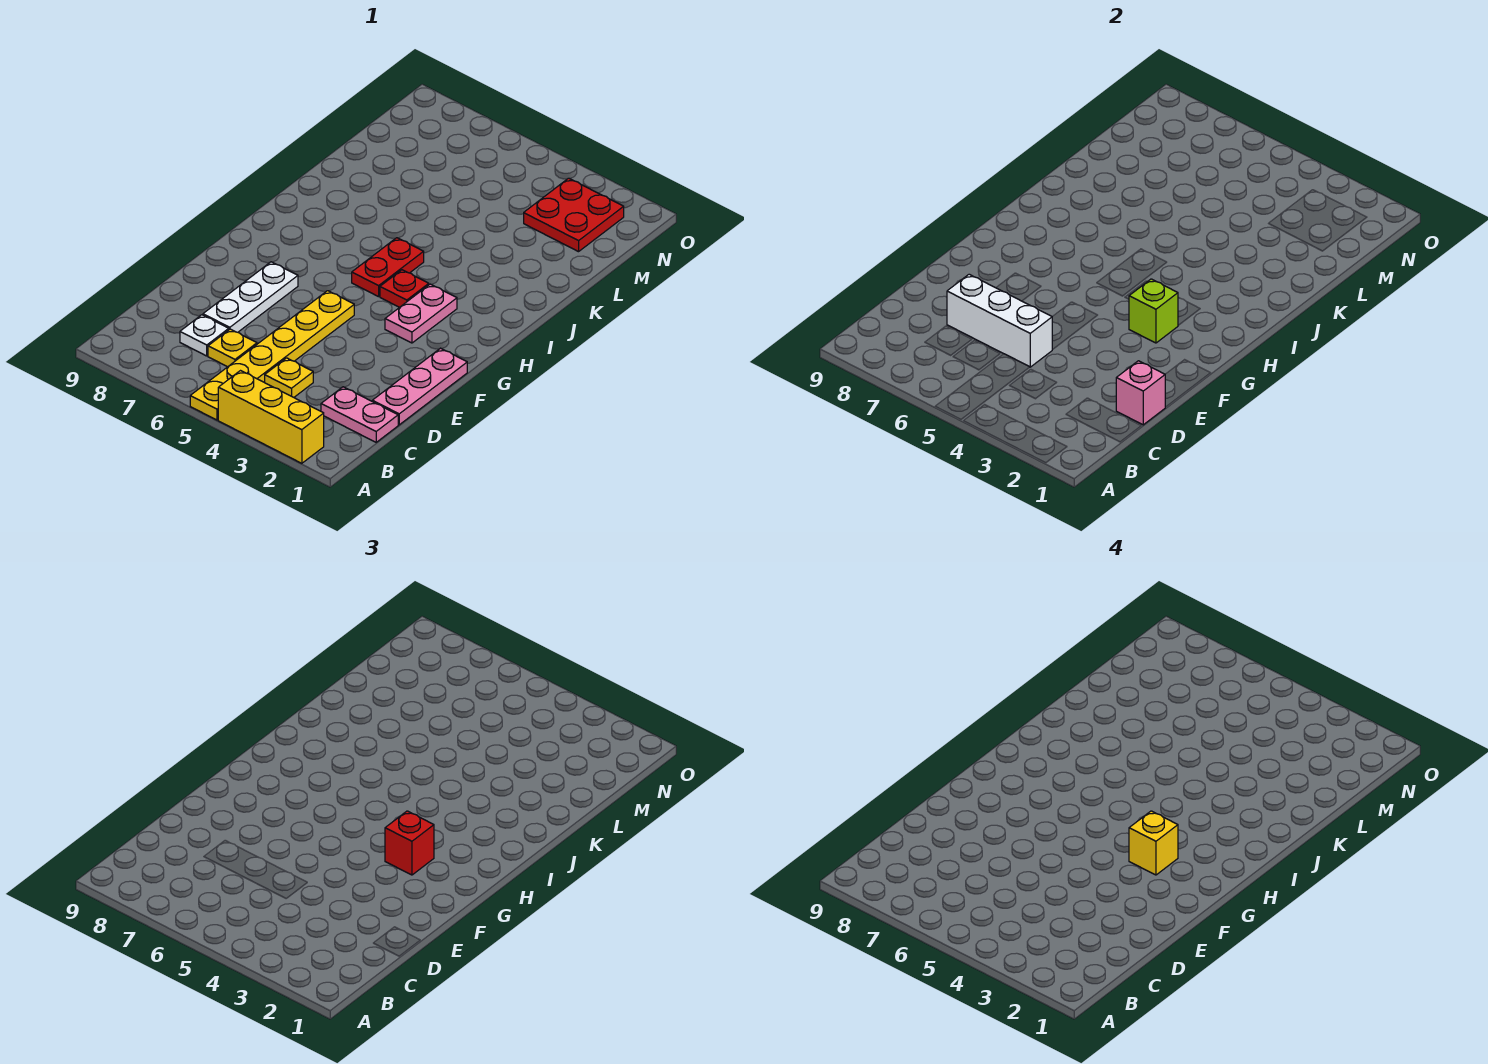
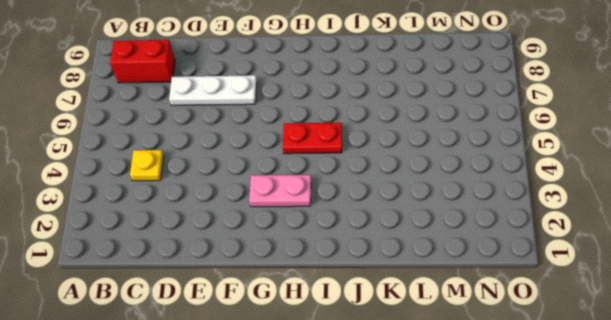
red 1x2 brick [110,40,175,83] -> none
none -> yellow 1x3 brick [218,371,324,463]
none -> yellow 1x6 plate [190,291,354,420]
none -> pink 1x2 plate [321,387,398,442]

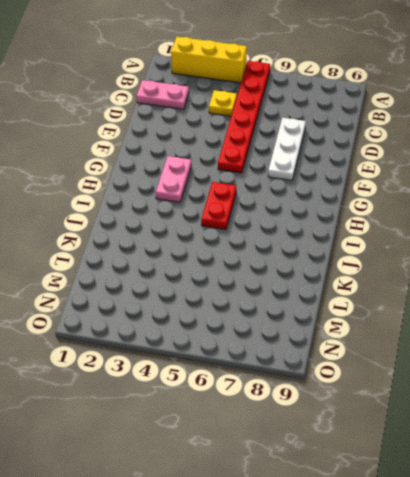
red 1x6 plate [218,61,270,173] -> yellow 1x6 plate [190,291,354,420]
none -> yellow 1x1 plate [208,329,257,367]
none -> white 1x1 plate [180,315,229,356]
none -> pink 1x3 plate [372,348,467,425]

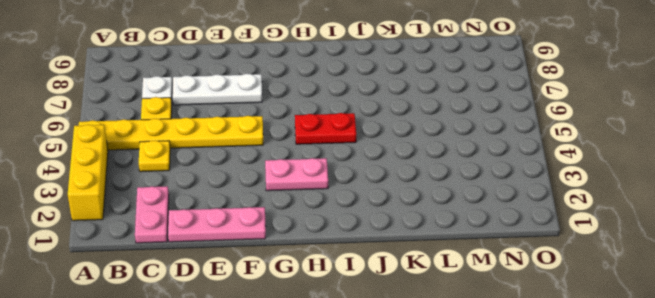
none -> red 1x1 plate [380,270,429,307]
none -> red 2x2 plate [524,178,624,252]
none -> pink 1x1 brick [1116,361,1165,425]

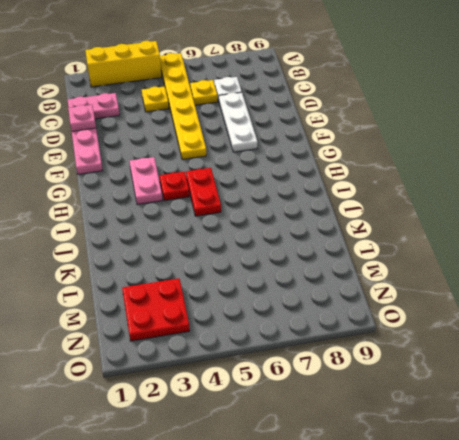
pink 1x1 plate [68,105,96,131] -> pink 1x1 brick [1116,361,1165,425]
none -> white 1x3 brick [947,274,1052,367]
none -> lime 1x1 brick [1129,279,1178,343]
none -> red 1x1 brick [385,811,434,875]

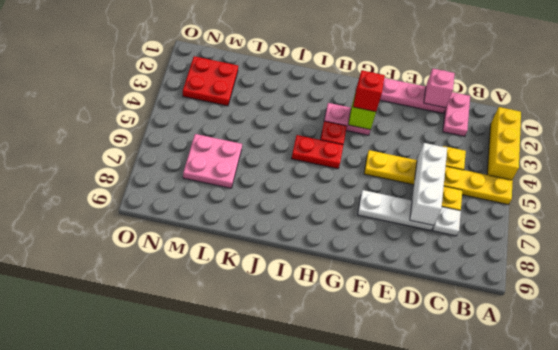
pink 2x2 plate [183,134,242,188] -> none
none -> yellow 1x1 brick [1129,811,1178,875]

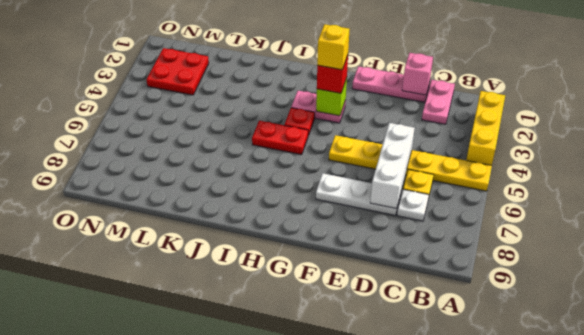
none -> yellow 1x1 plate [265,358,313,397]

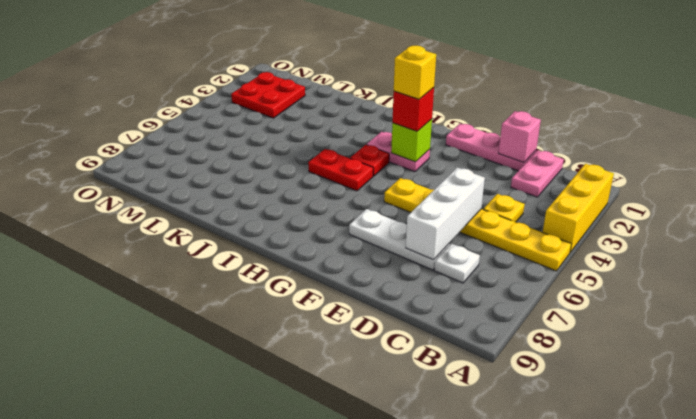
none -> yellow 1x1 plate [208,329,257,367]

